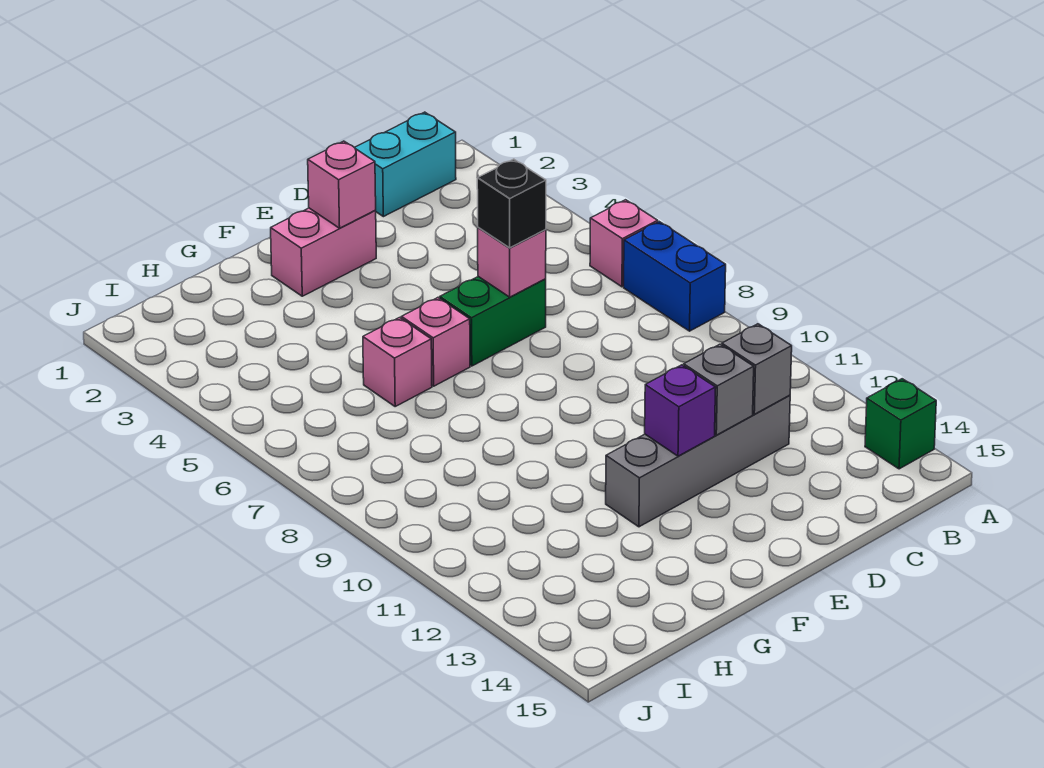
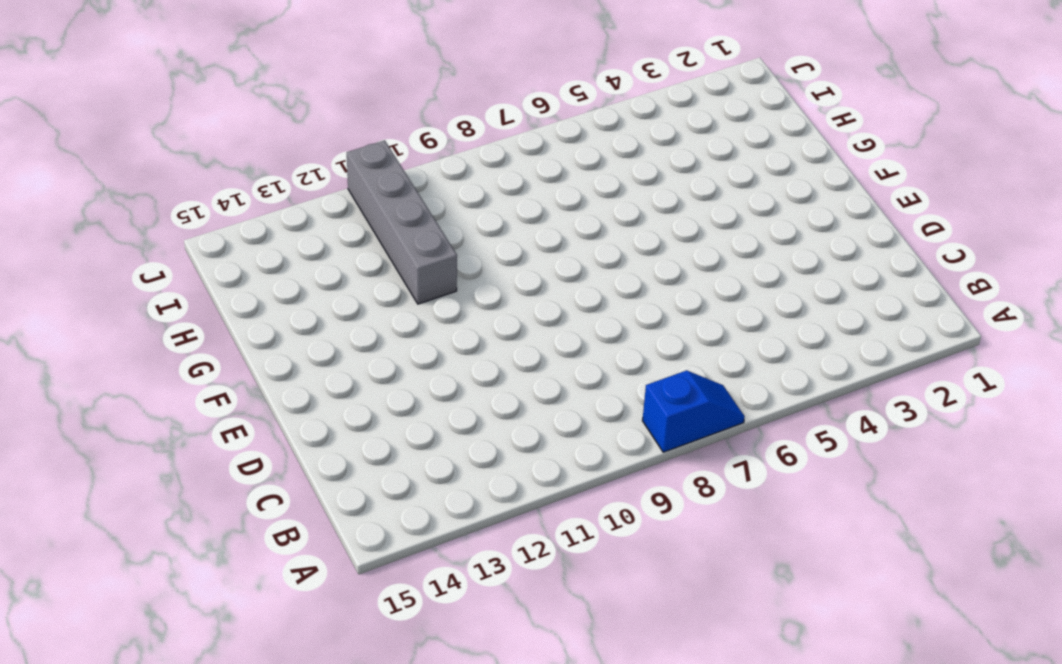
blue 1x2 slope [642,370,745,452] -> blue 1x2 brick [624,222,726,331]
grey 1x4 brick [347,140,457,304] -> grey 1x4 brick moved to [606,395,790,527]
none -> pink 1x1 brick [590,200,658,287]
none -> green 1x1 brick [865,379,936,469]
none -> cyan 1x2 brick [354,112,456,217]

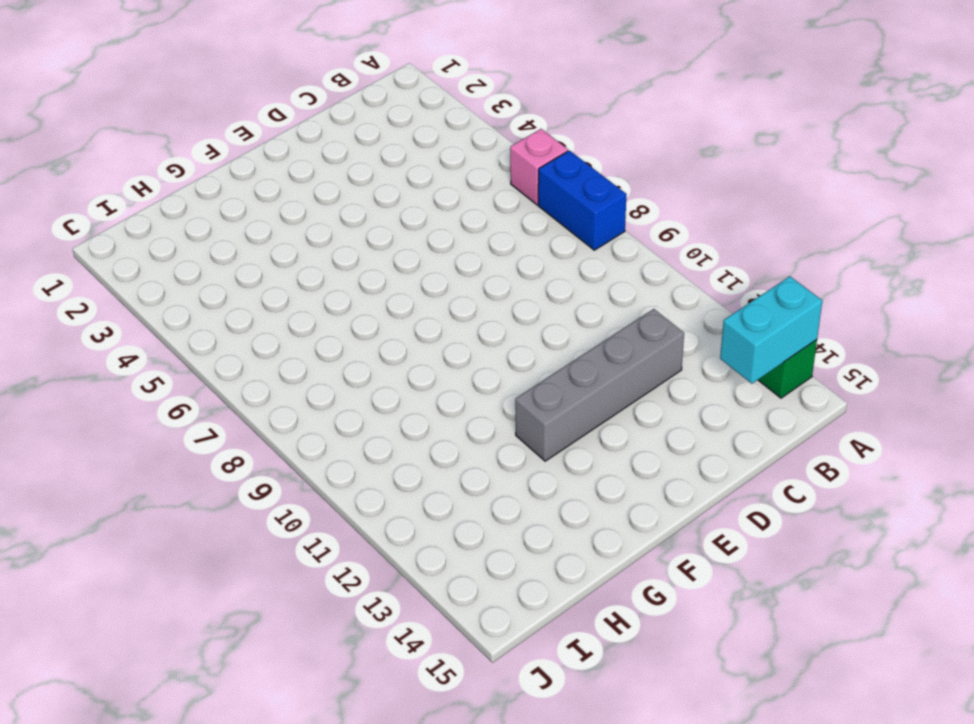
cyan 1x2 brick [720,276,822,384] -> cyan 1x2 brick moved to [354,112,456,217]
none -> green 1x2 brick [440,277,546,366]
none -> pink 1x2 brick [271,208,376,296]
none -> pink 1x1 brick [401,298,470,386]

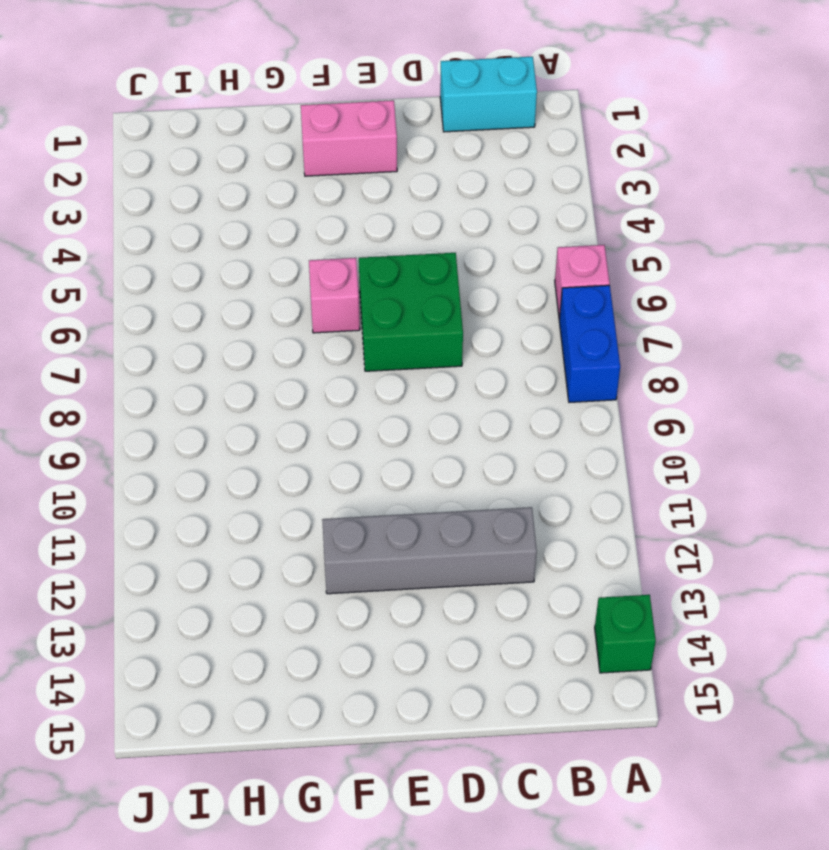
green 2x2 brick [359,253,463,371] -> green 1x2 brick [440,277,546,366]
none -> pink 1x1 brick [363,318,432,406]
none -> grey 1x1 brick [722,324,792,414]
none -> pink 1x1 brick [478,227,546,297]

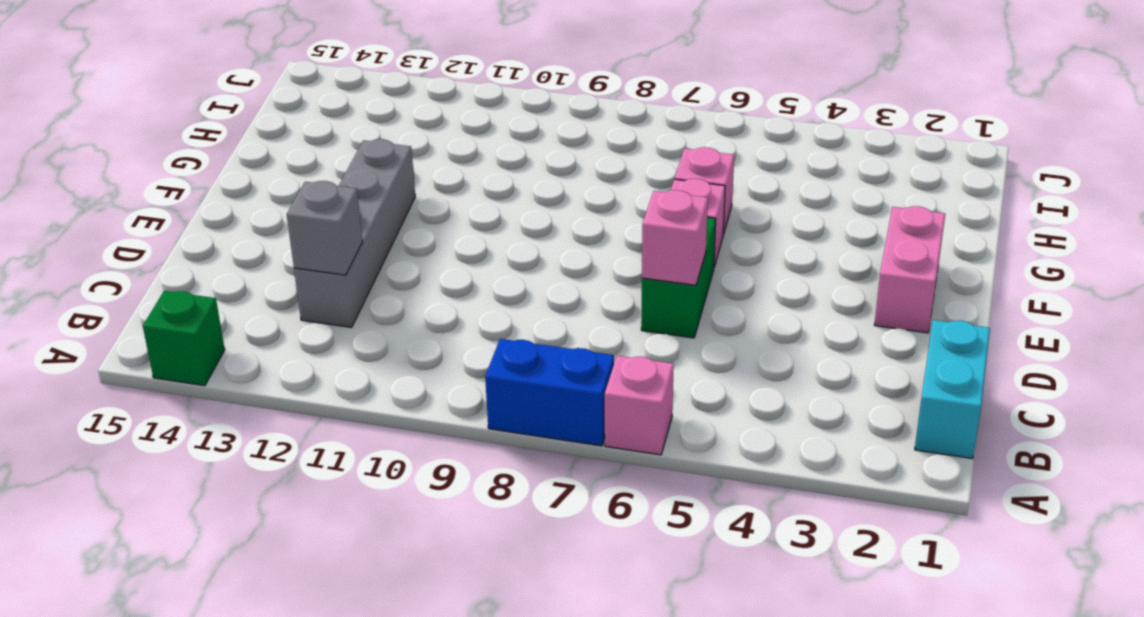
none -> grey 1x1 brick [684,344,754,435]
none -> pink 1x1 brick [308,141,376,228]
none -> purple 1x1 brick [645,365,716,456]

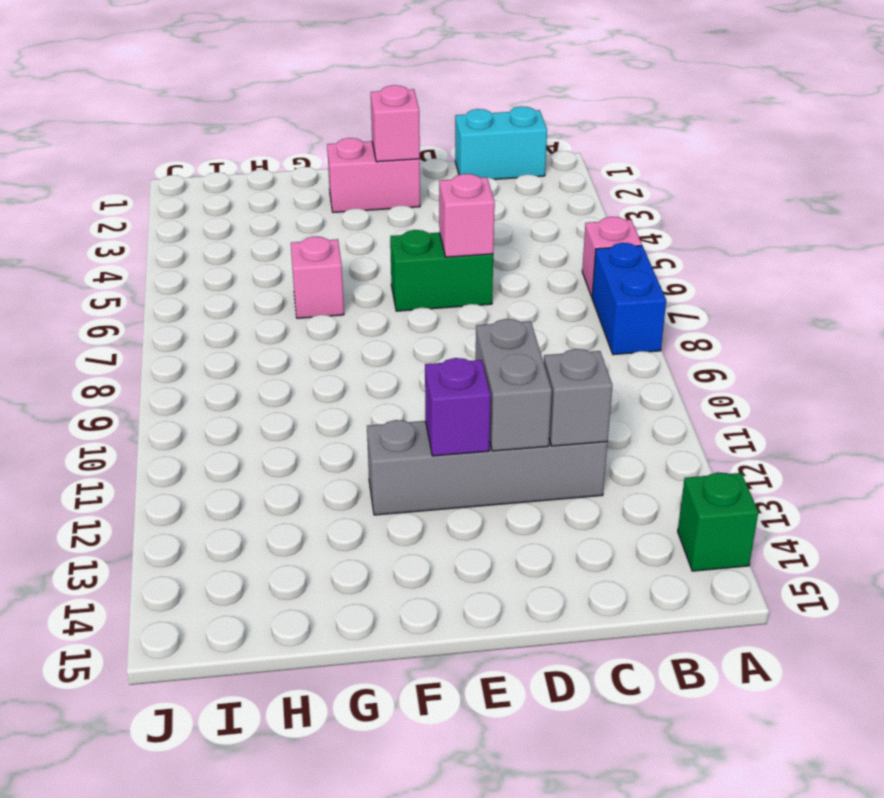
grey 1x2 brick [476,319,552,451] -> grey 1x1 brick [684,344,754,435]
none -> pink 1x1 brick [401,298,470,386]
none -> black 1x1 brick [477,159,546,248]

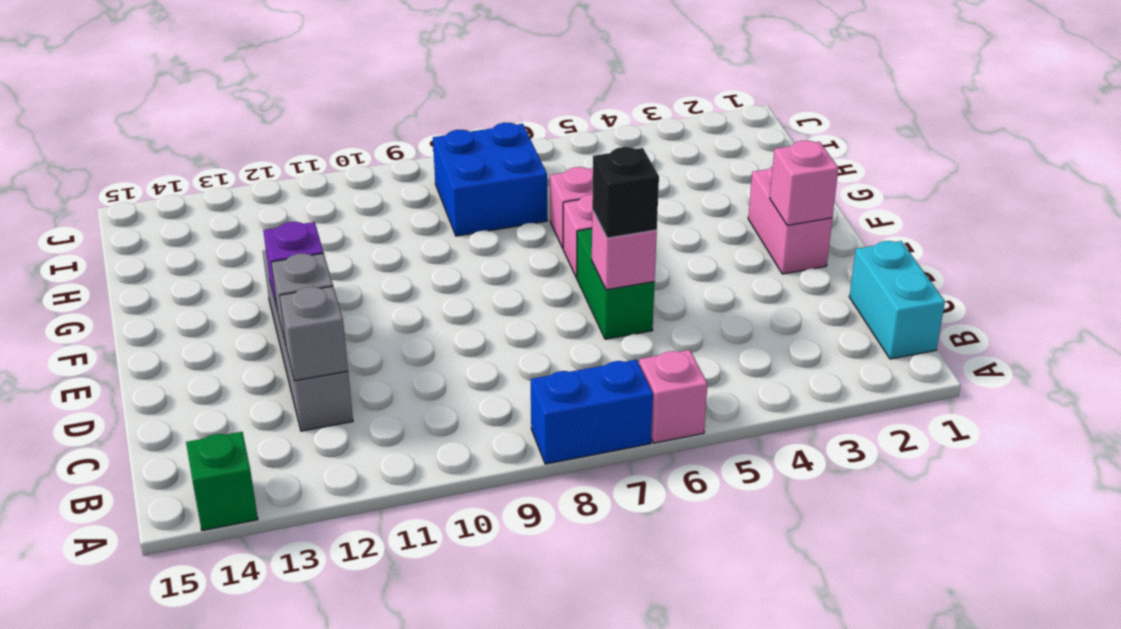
blue 2x2 brick [433,123,547,236] -> none

